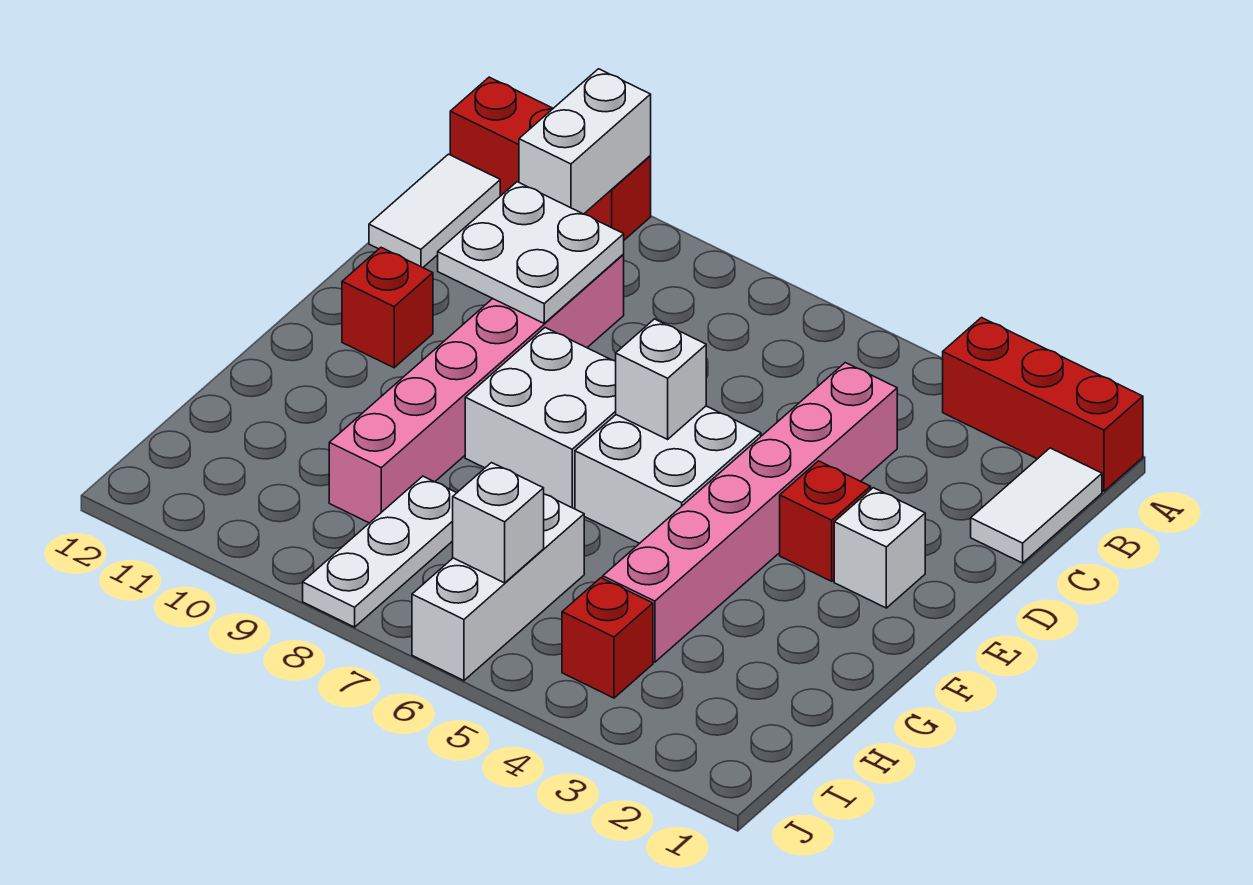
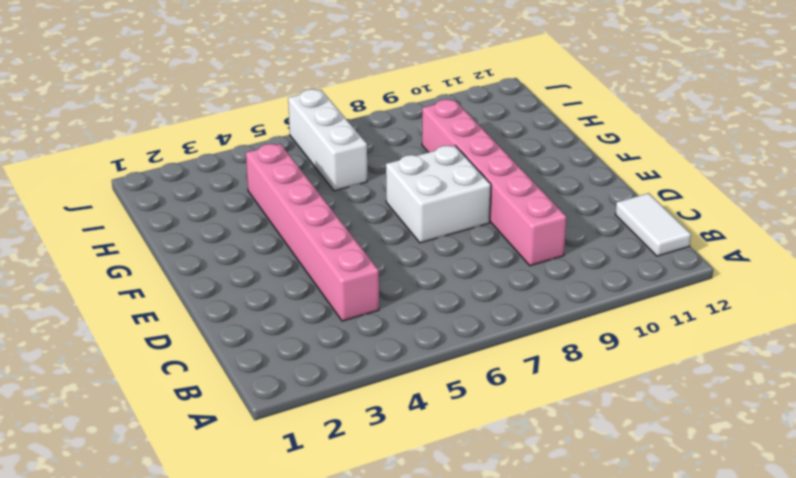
none -> red 1x3 brick [943,318,1143,491]
none -> red 1x3 brick [450,77,651,240]
none -> white 1x2 tile [971,448,1102,563]

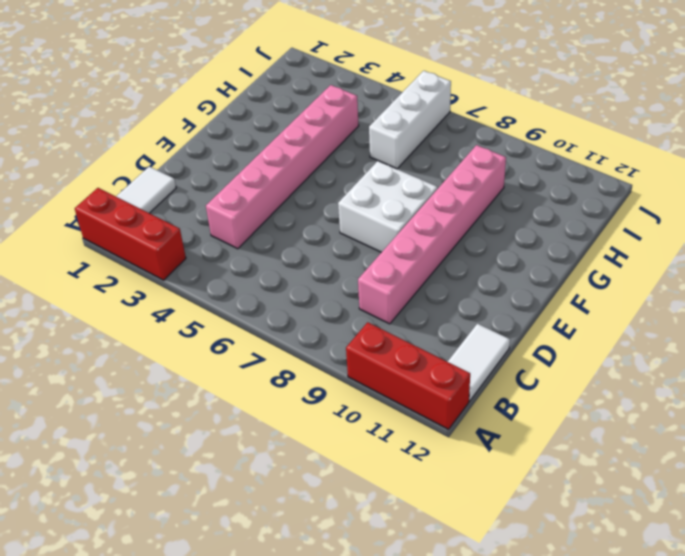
none -> white 1x1 brick [834,488,925,608]
none -> red 1x1 brick [780,461,871,581]
none -> white 2x2 brick [575,406,761,543]

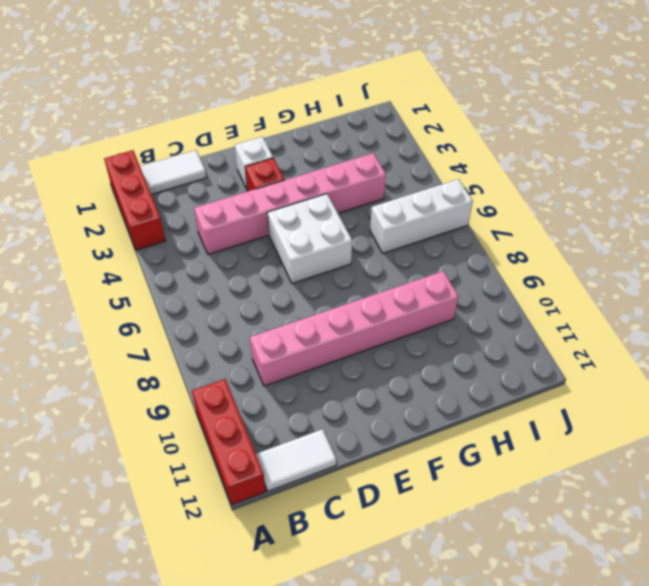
none -> white 2x2 brick [465,328,616,509]
none -> red 1x1 brick [342,248,433,368]
none -> white 1x3 plate [303,476,456,627]

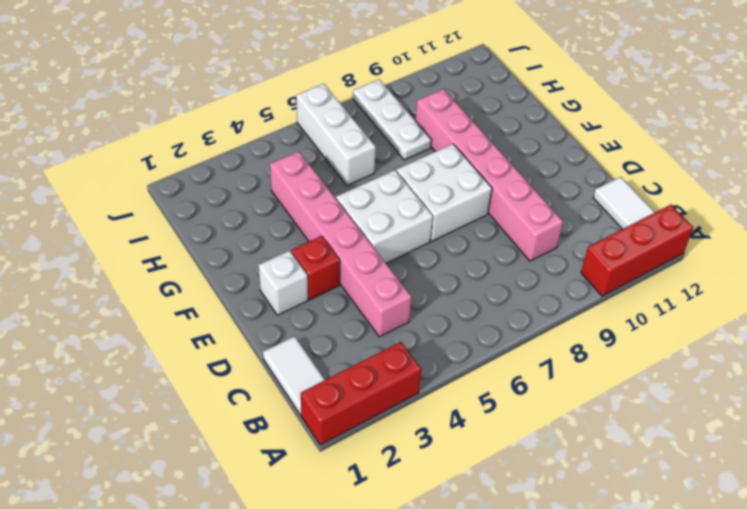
none -> red 1x1 brick [342,248,433,368]
none -> red 1x1 brick [562,578,653,698]
none -> white 1x2 brick [519,69,651,214]

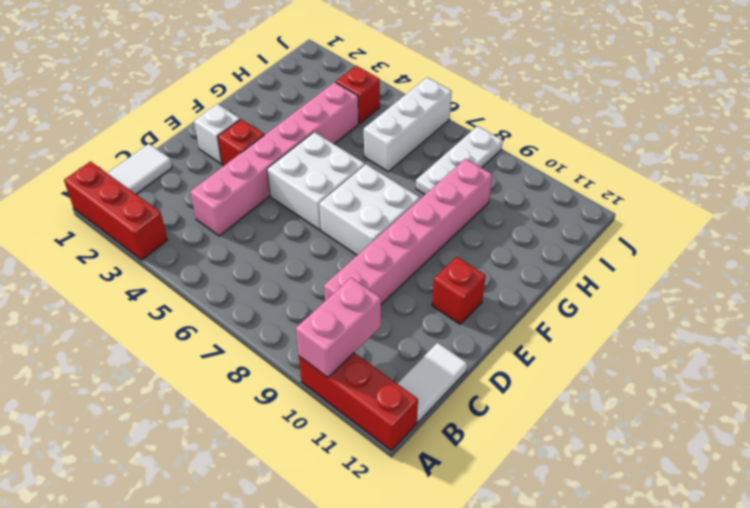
pink 1x2 brick [296,278,381,377] -> white 1x2 brick [519,69,651,214]
none -> white 2x2 plate [438,182,624,323]
none -> white 1x1 brick [616,319,706,439]
none -> white 1x1 brick [453,463,544,583]

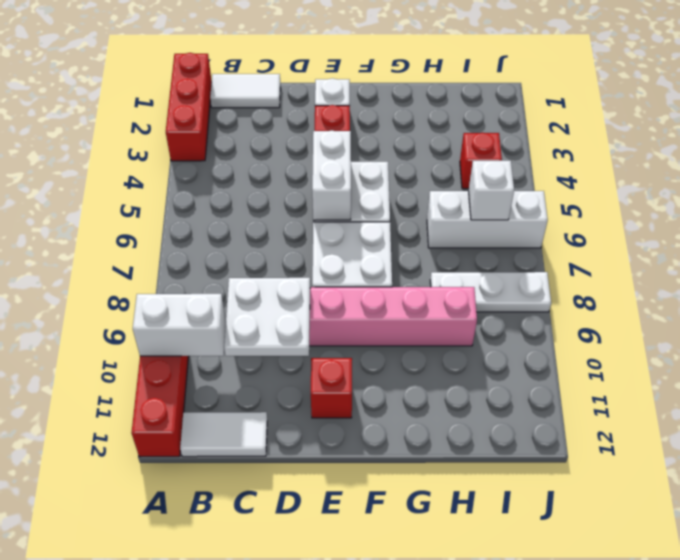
white 1x2 brick [312,130,351,220] -> white 1x1 brick [616,319,706,439]
none -> pink 1x6 brick [603,363,897,662]

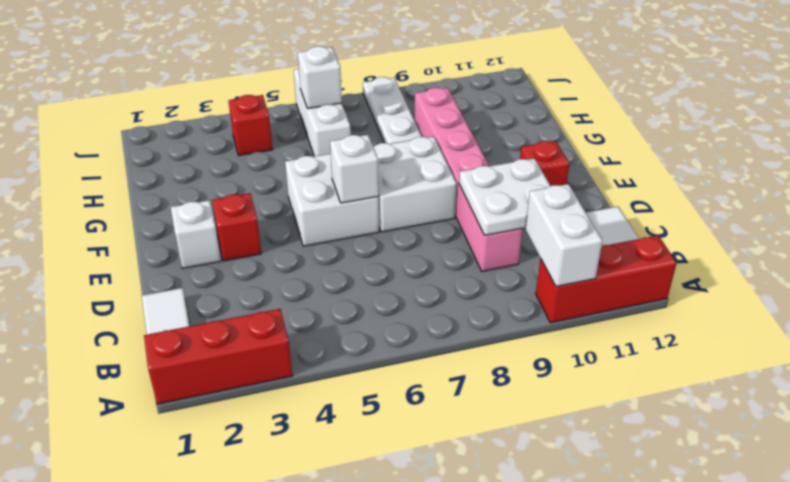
none -> pink 1x6 brick [603,363,897,662]

